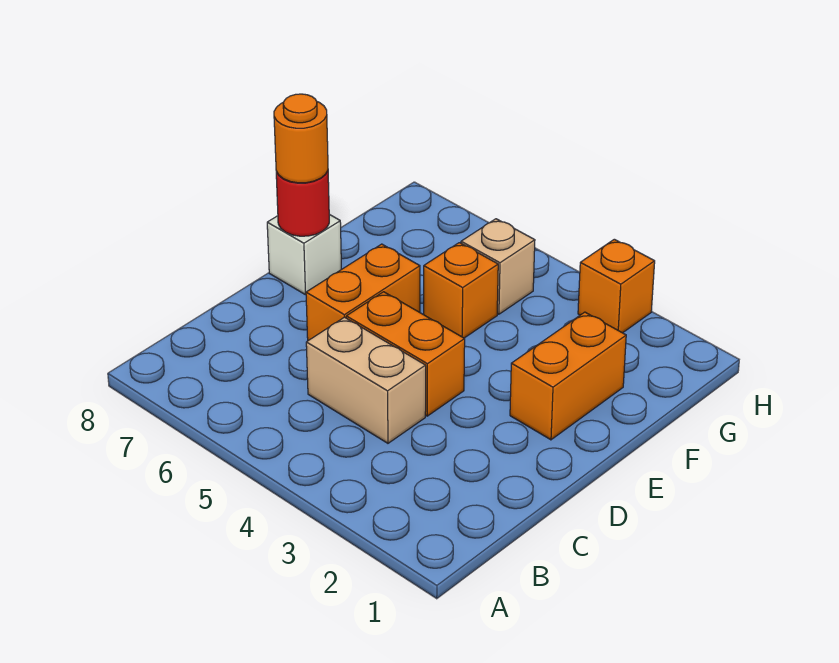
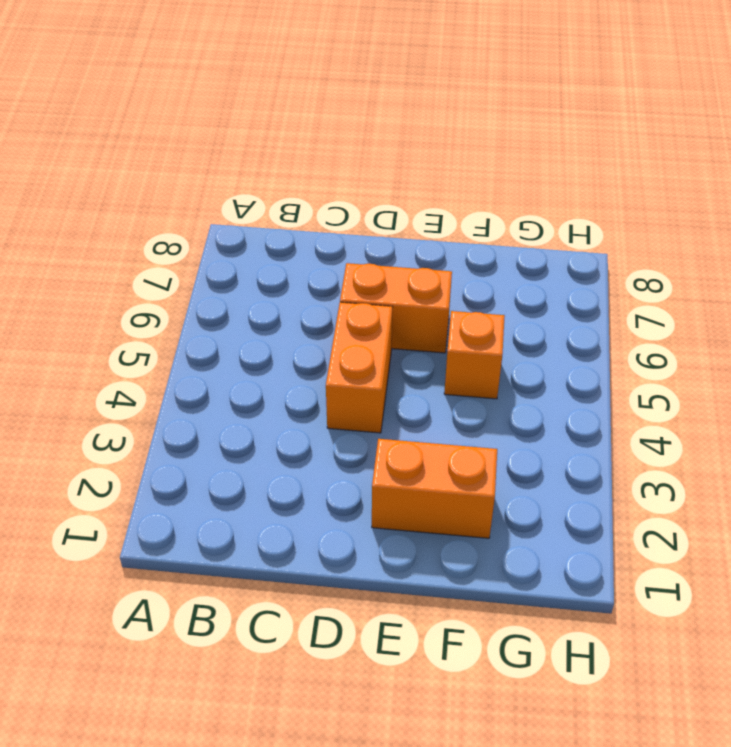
none -> tan 1x2 brick [306,317,426,443]
none -> white 1x1 brick [267,214,341,295]

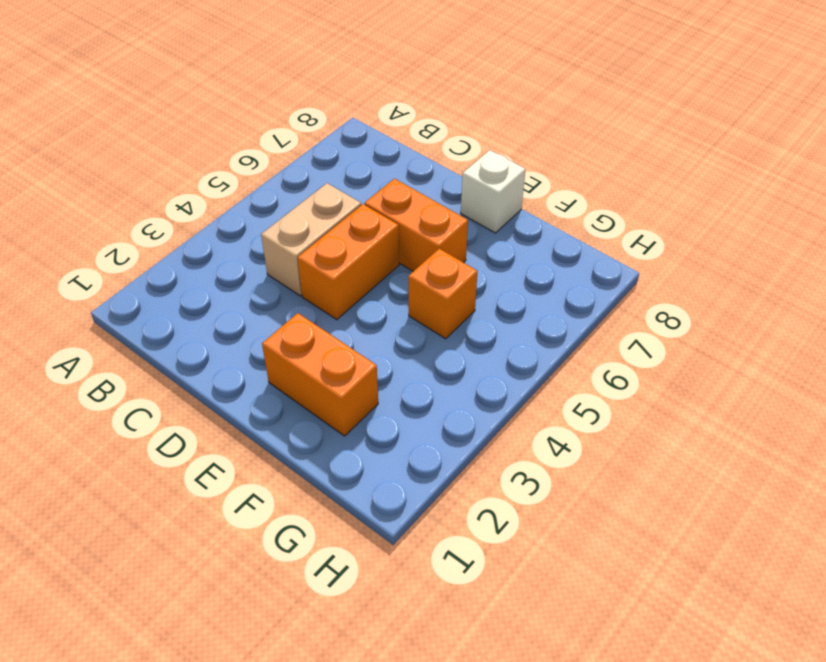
none -> tan 1x1 brick [461,219,535,314]
none -> orange 1x1 brick [578,239,655,333]

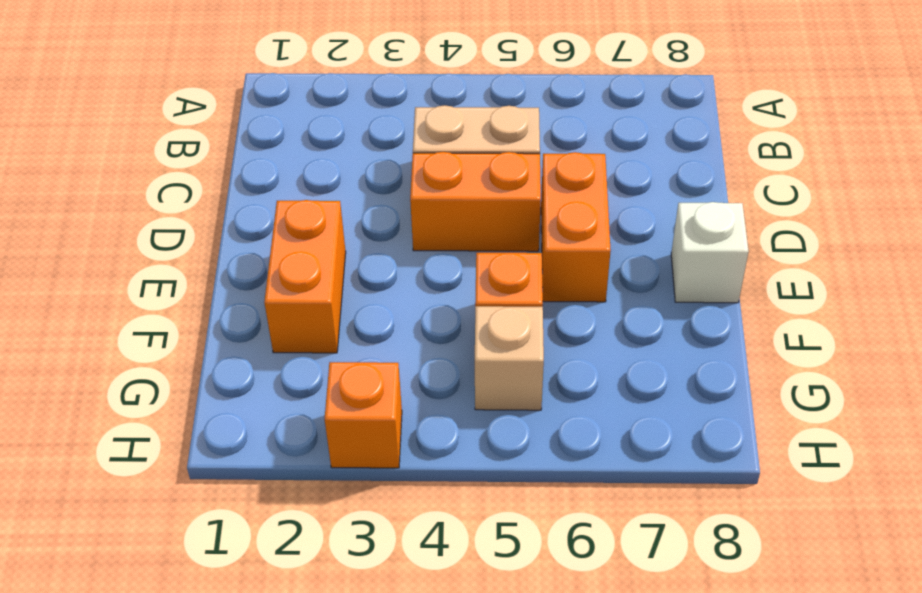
none -> red 1x1 round brick [276,171,329,236]
none -> orange 1x1 round brick [274,94,328,183]

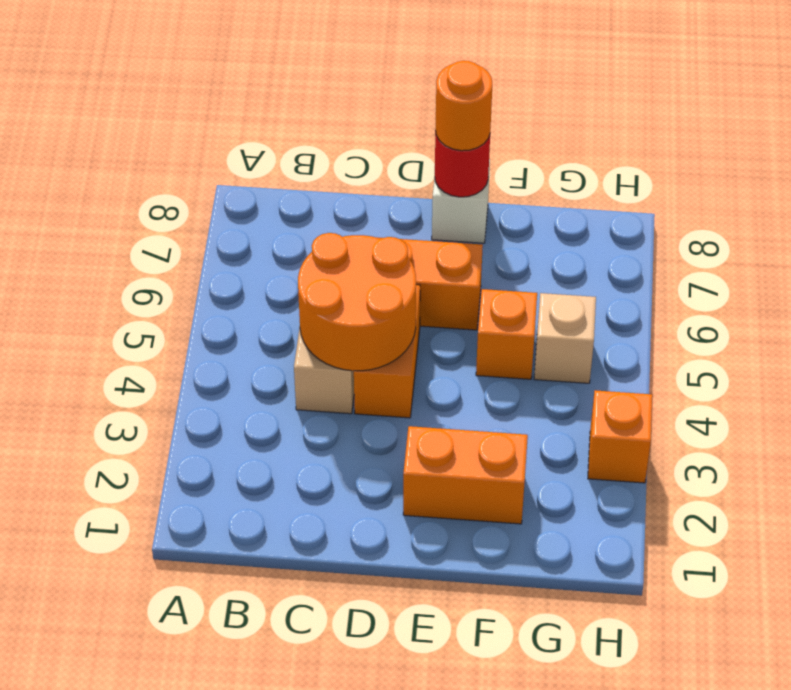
orange 2x2 round brick [298,233,416,371] -> none

